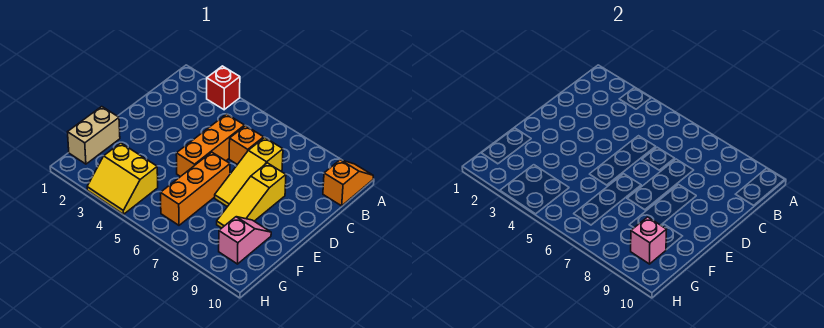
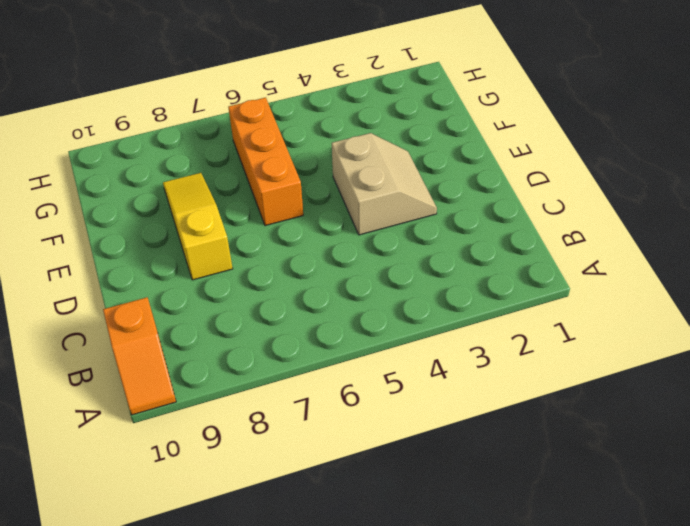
tan 2x2 slope [332,133,437,235] -> none
none -> red 1x1 brick [207,66,240,110]
none -> orange 1x3 brick [176,114,245,177]

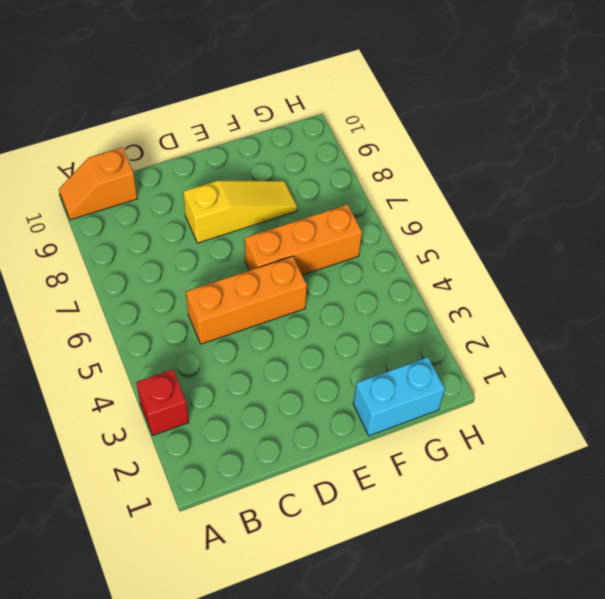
cyan 1x2 brick [353,357,445,436] -> tan 1x2 brick [68,107,120,164]
none -> orange 1x1 brick [229,126,264,164]
none -> yellow 1x3 slope [215,137,283,207]

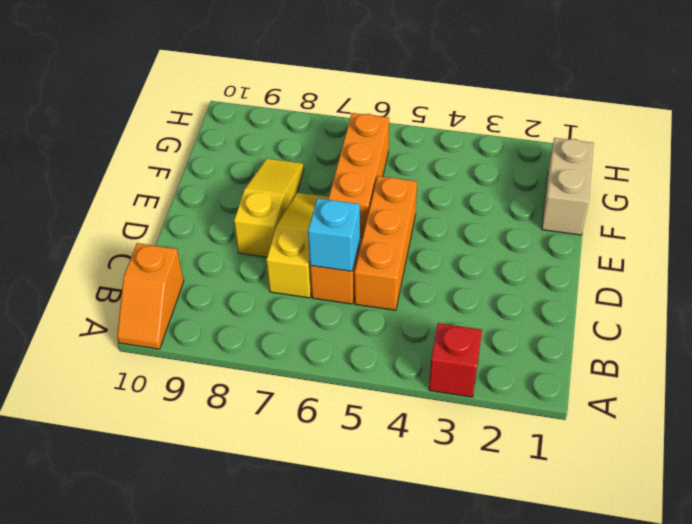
cyan 1x1 brick [308,198,360,271] -> none
none -> pink 1x2 slope [219,217,271,264]
none -> yellow 2x2 slope [87,143,158,214]

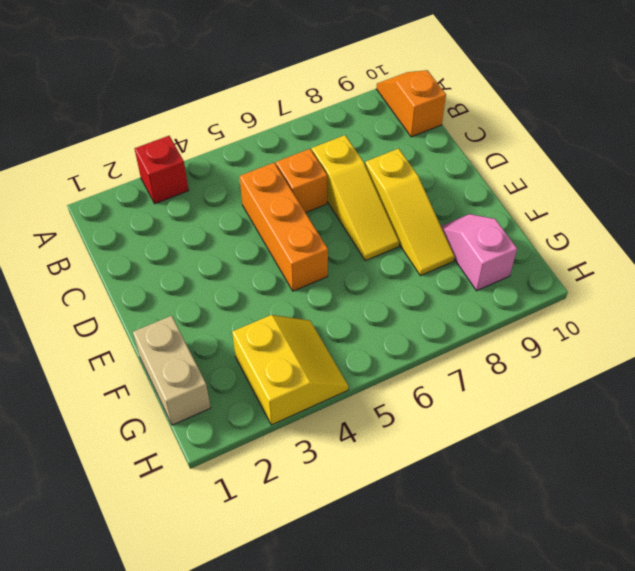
yellow 2x2 slope [232,315,348,425] -> yellow 2x2 slope turned to [87,143,158,214]
none -> orange 1x3 brick [161,152,230,225]
none -> pink 1x1 brick [631,217,667,264]

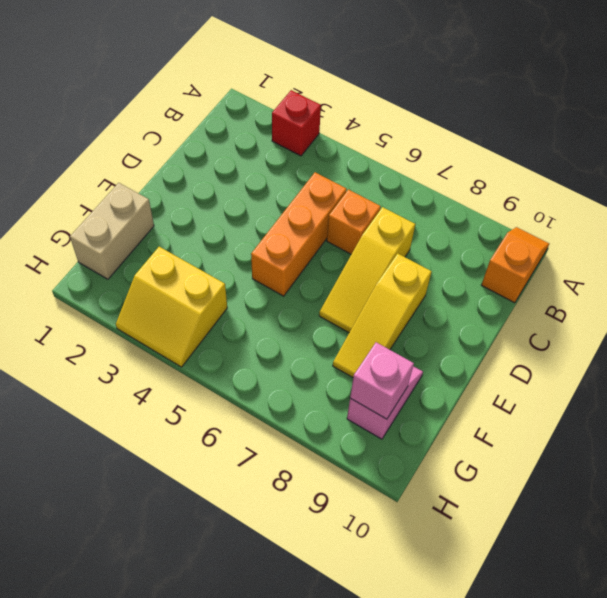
none -> orange 1x3 brick [161,152,230,225]

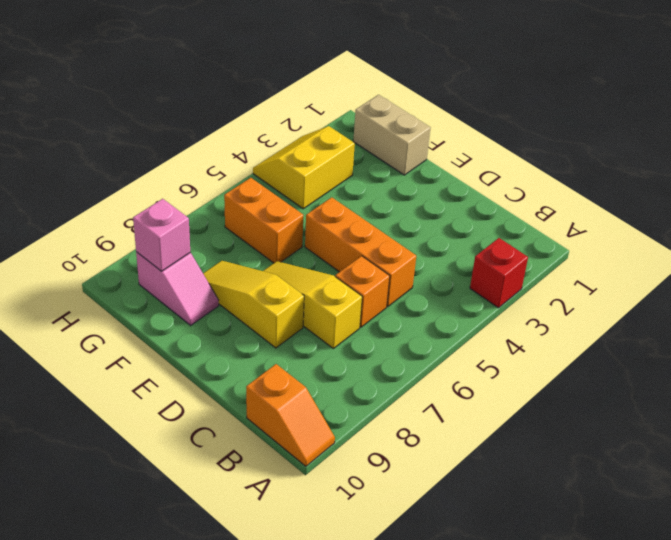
orange 1x2 brick [224,178,303,263] -> orange 1x3 brick [161,152,230,225]

